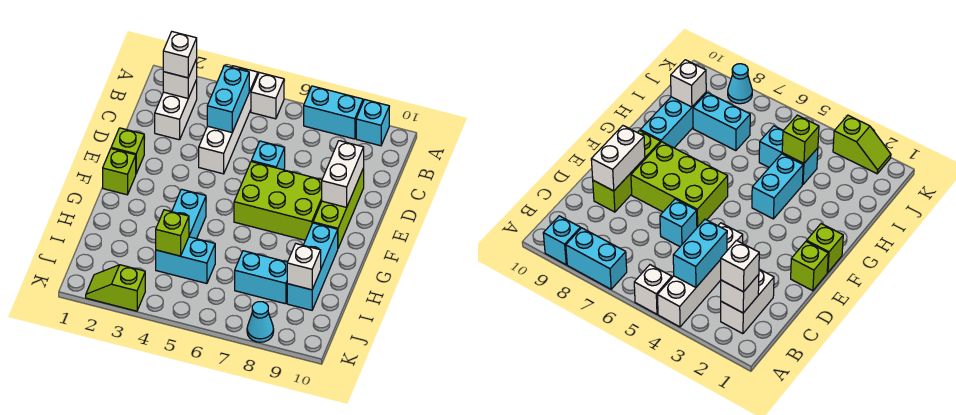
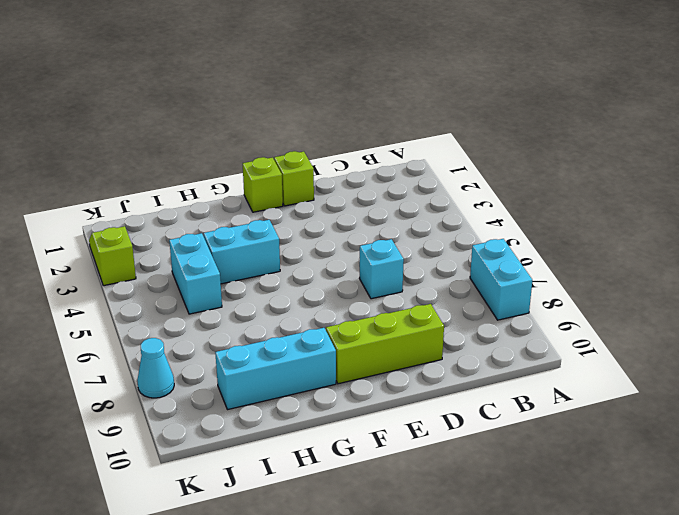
none -> white 1x4 brick [199,66,258,174]
none -> white 1x1 brick [251,73,284,119]
none -> cyan 1x1 brick [356,100,389,146]

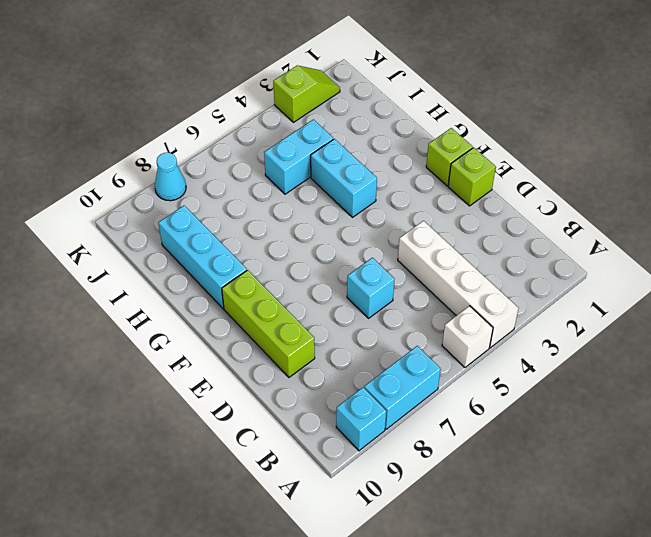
none -> white 1x2 brick [155,80,197,140]
none -> lime 2x3 brick [234,162,322,240]
none -> cyan 1x2 brick [235,251,287,304]

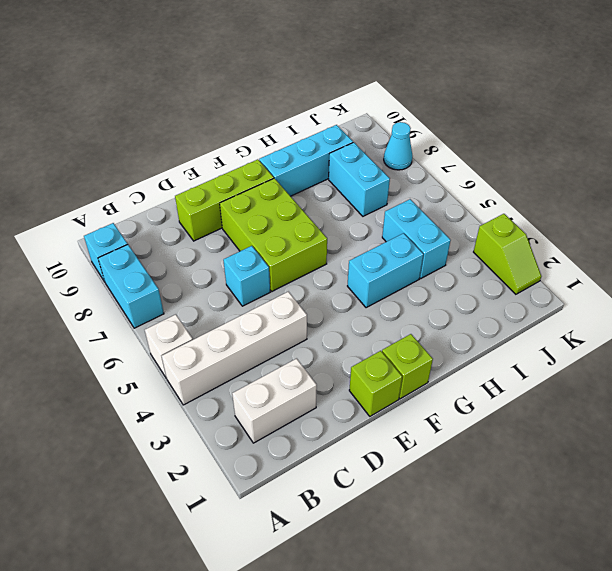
none -> white 1x1 brick [163,59,197,98]
none -> cyan 1x2 brick [207,66,249,132]
none -> white 1x2 brick [322,141,364,207]

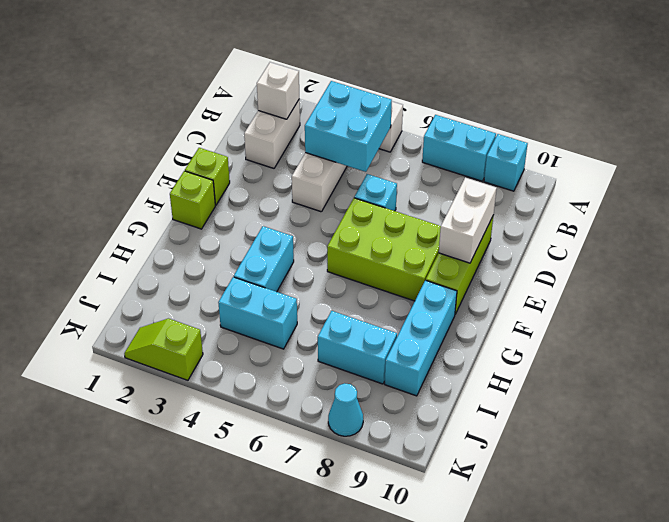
cyan 2x2 brick [305,81,392,172] -> cyan 1x2 brick [207,66,249,132]
none -> lime 1x1 brick [156,210,189,256]
none -> white 1x1 brick [287,244,321,290]
none -> white 1x1 brick [163,32,197,78]

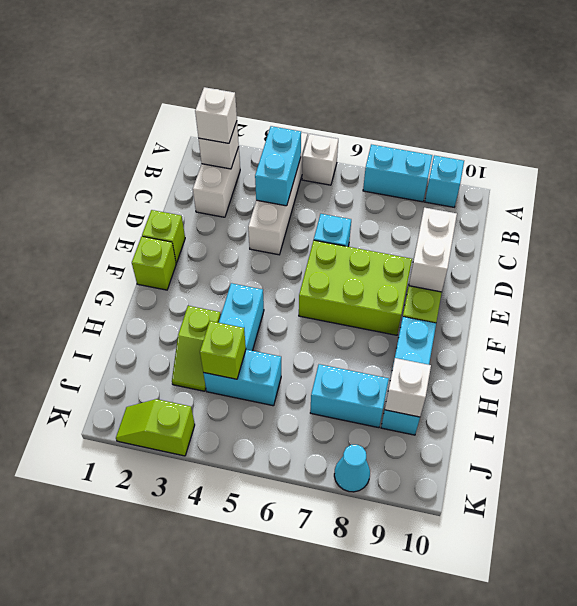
lime 1x2 slope [172,306,221,391] -> none

